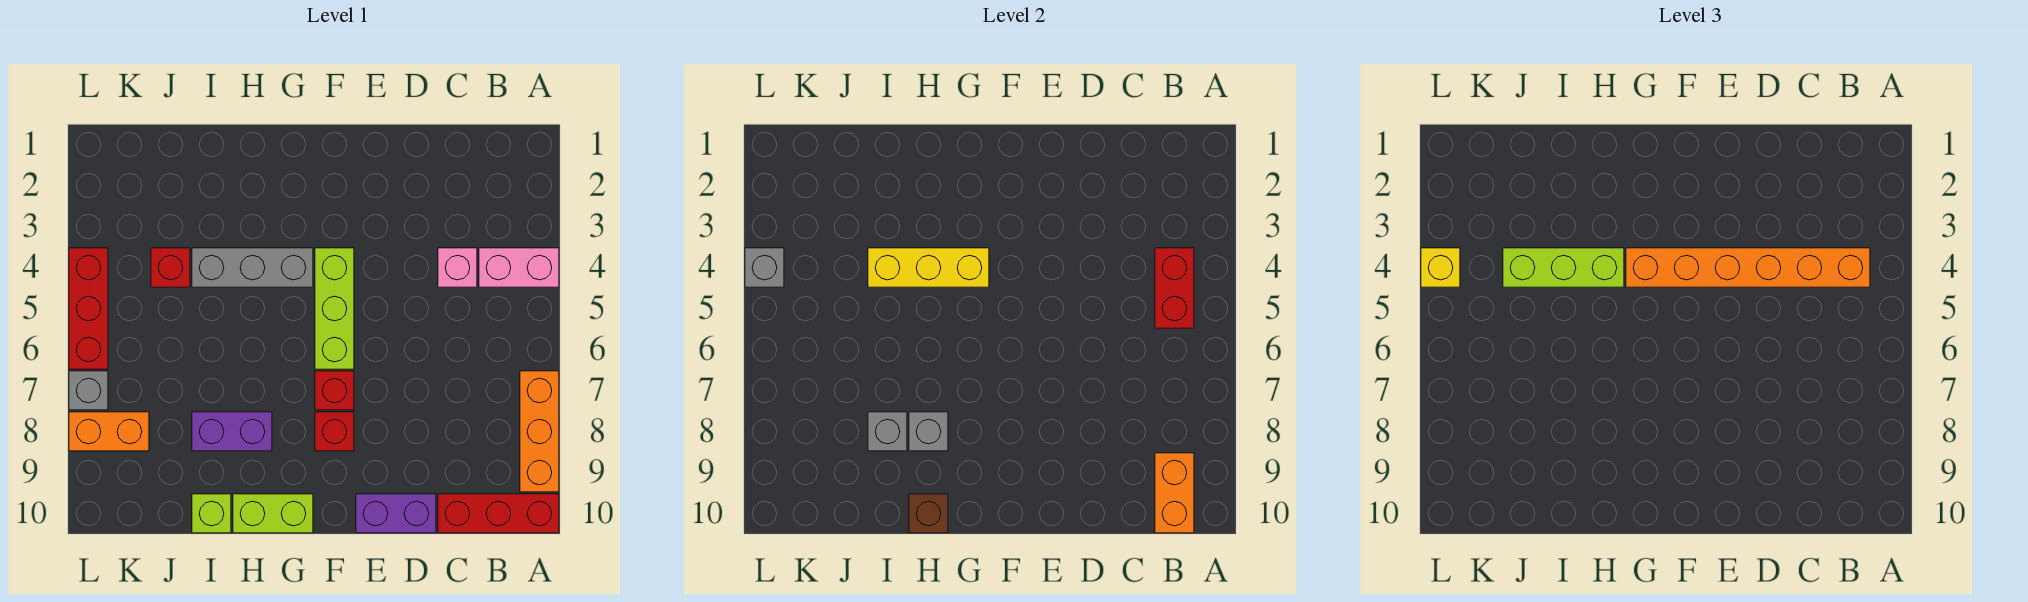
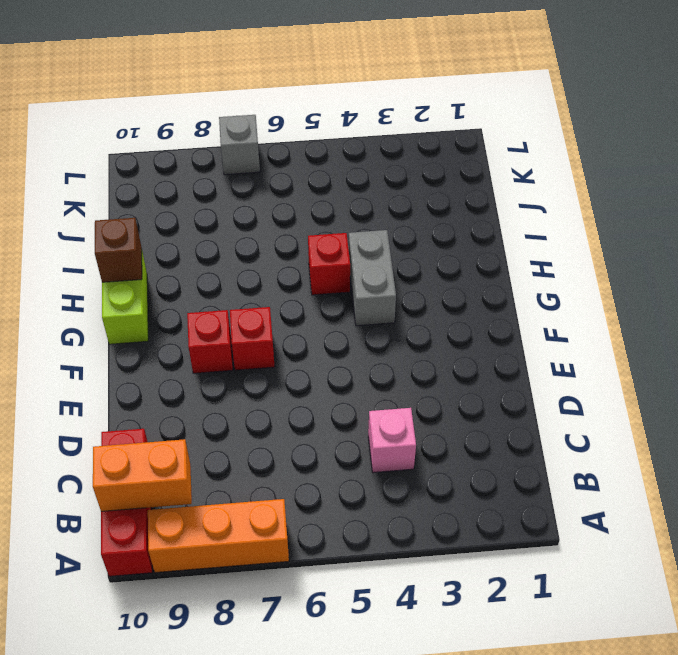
grey 1x2 brick [348,230,396,326] -> grey 1x3 brick [192,248,313,287]
red 1x1 brick [308,233,350,295] -> red 1x1 brick moved to [151,248,190,287]
none -> pink 1x2 brick [479,248,559,287]
none -> purple 1x2 brick [356,494,436,533]
none -> lime 1x3 brick [315,248,354,369]

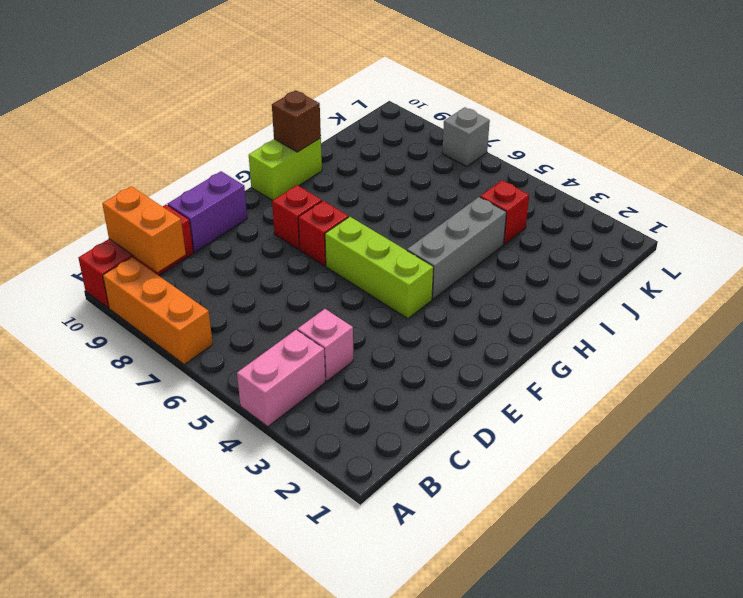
none -> purple 1x2 brick [192,412,272,451]
none -> lime 1x1 brick [192,494,231,533]
none -> orange 1x2 brick [69,412,149,451]

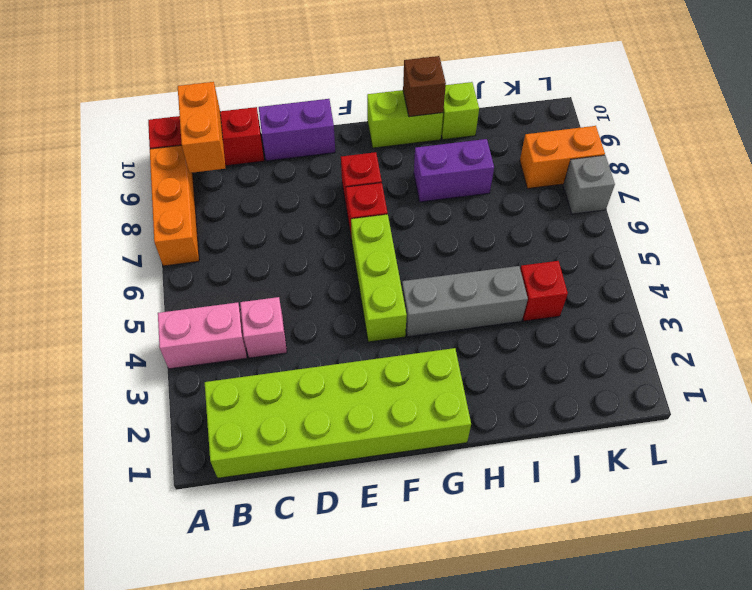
lime 2x6 brick [205,348,471,478] -> none
none -> red 1x3 brick [69,248,108,369]
none -> red 1x2 brick [1155,248,1194,328]
none -> yellow 1x3 brick [868,248,989,287]

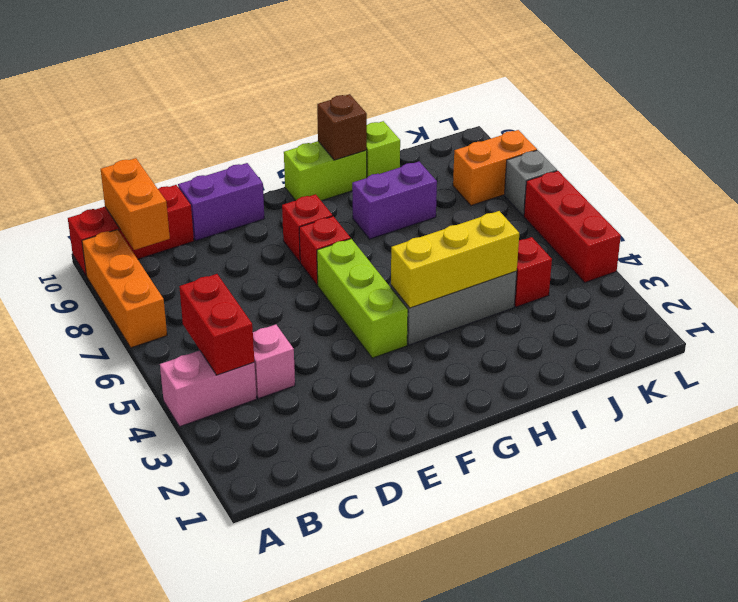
none -> grey 1x1 brick [909,412,948,451]
none -> grey 1x1 brick [868,412,907,451]
none -> grey 1x1 brick [745,248,784,287]

